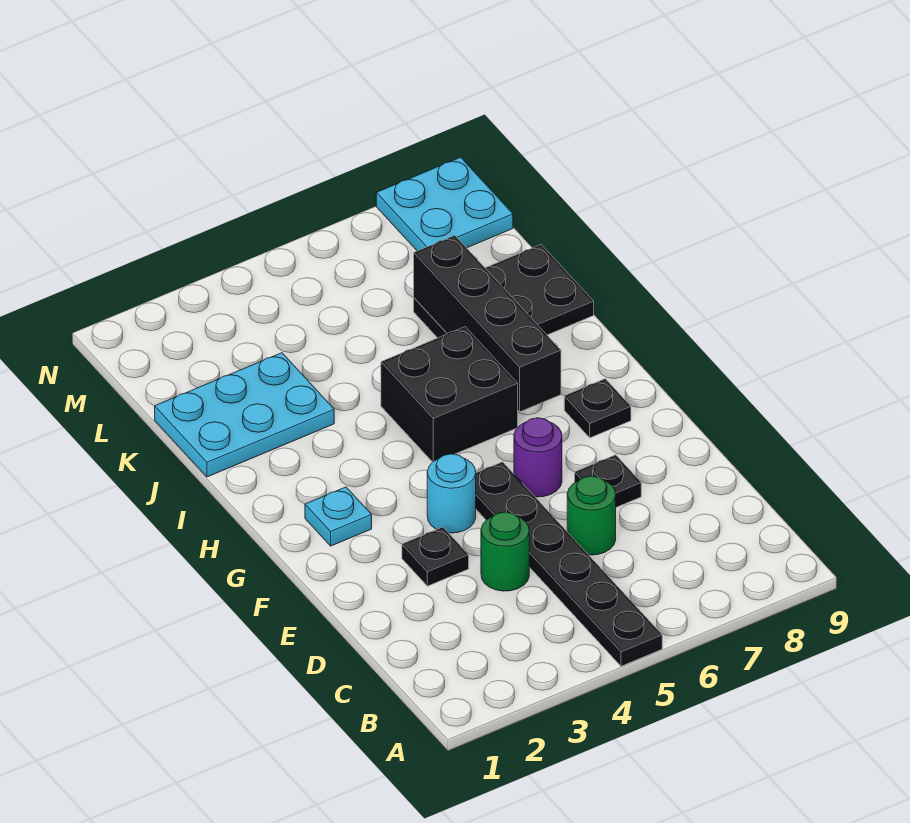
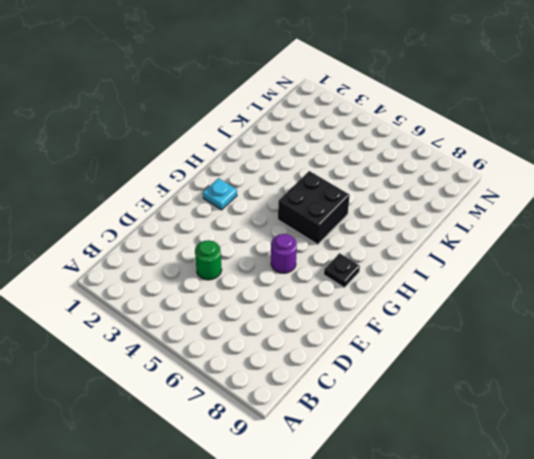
none -> black 1x6 plate [476,462,662,666]
none -> green 1x1 round brick [567,476,616,555]
none -> black 1x1 plate [402,527,469,586]

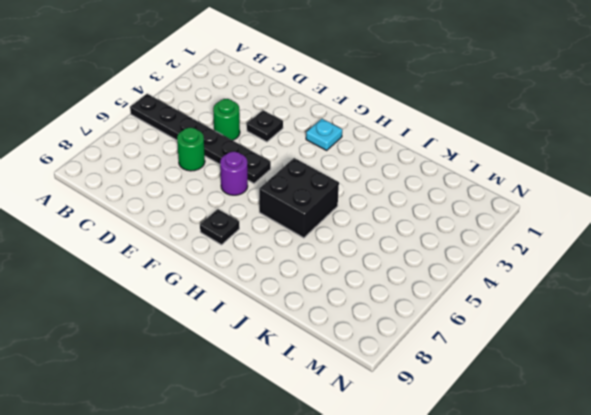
none -> black 1x1 plate [575,455,641,507]
none -> cyan 1x1 round brick [427,454,476,533]
none -> cyan 2x3 plate [155,353,334,477]

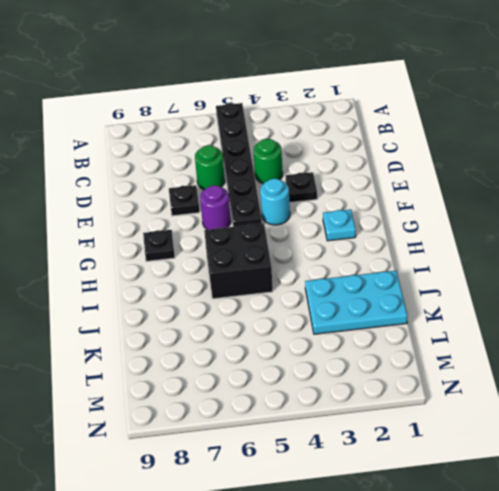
none -> black 2x3 plate [414,245,594,338]
none -> cyan 2x2 plate [376,157,513,251]
none -> black 1x4 brick [414,235,561,412]

